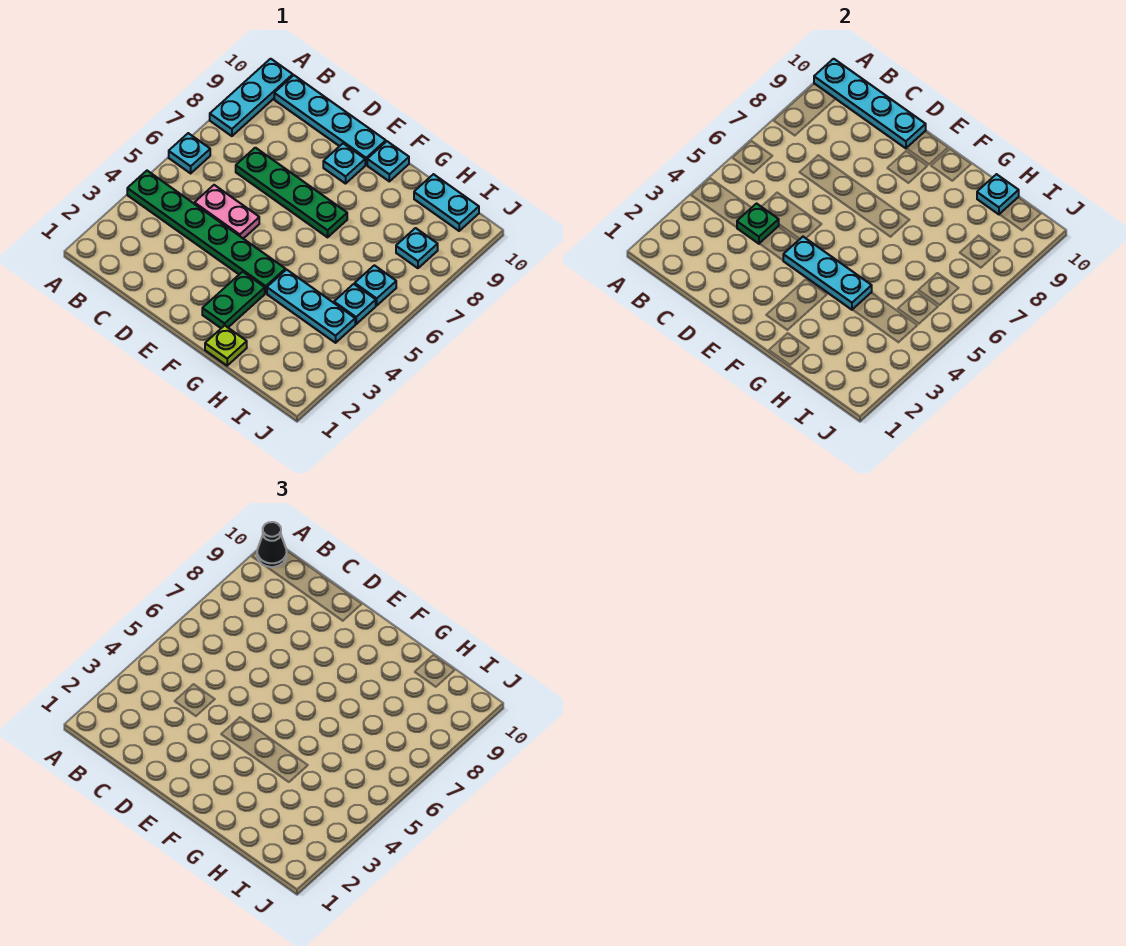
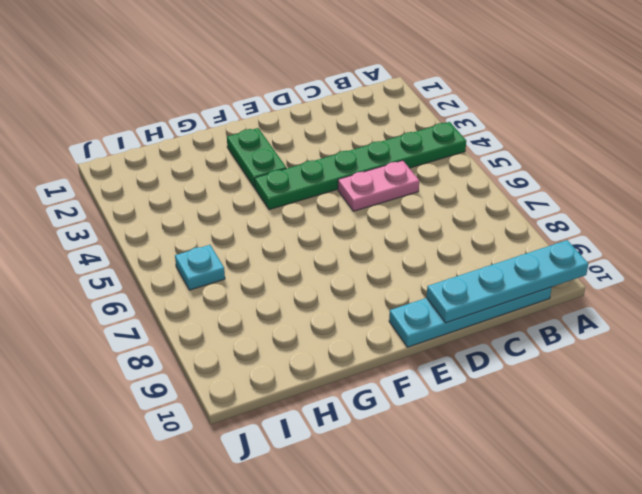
none -> cyan 1x1 plate [169,133,210,173]
none -> cyan 1x3 plate [210,59,293,136]
none -> green 1x4 plate [236,148,347,237]

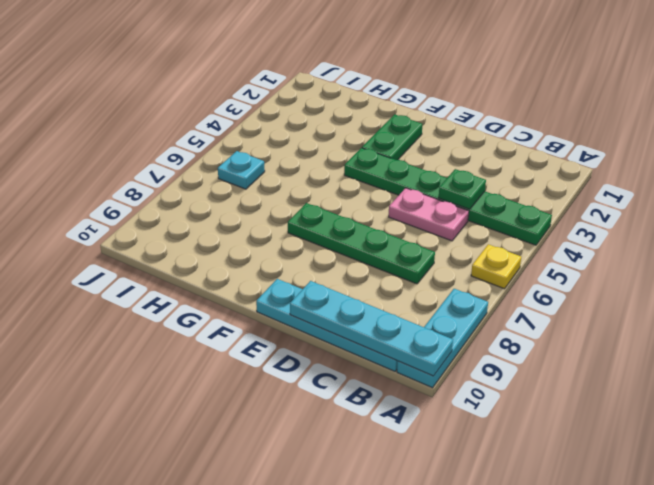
yellow 1x1 plate [471,244,521,289] -> cyan 1x1 plate [169,133,210,173]
none -> cyan 1x1 plate [323,143,365,184]
none -> cyan 1x1 plate [367,141,409,181]
none -> lime 1x1 plate [205,325,247,366]

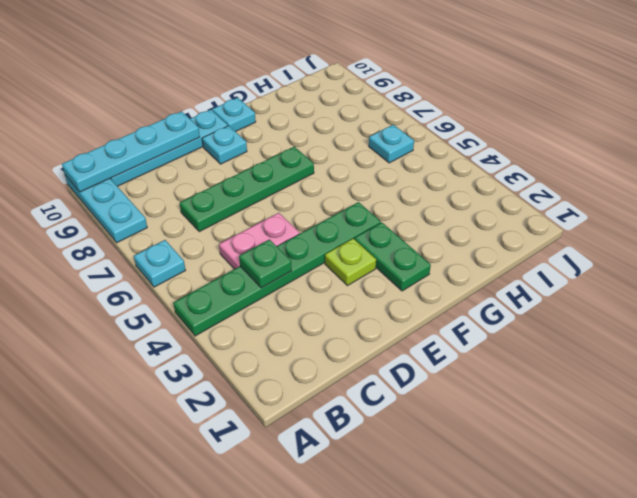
lime 1x1 plate [325,239,376,286] -> lime 1x1 plate moved to [205,325,247,366]
none -> cyan 1x3 plate [267,270,355,343]
none -> cyan 1x2 plate [414,174,479,231]
none -> cyan 1x1 plate [334,284,376,324]

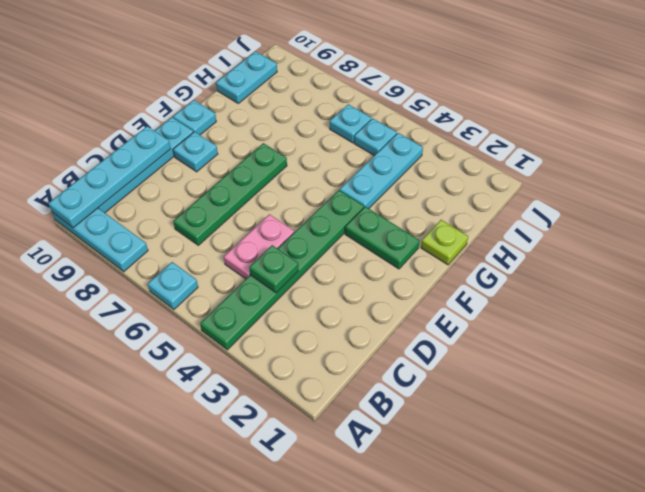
none -> cyan 1x1 plate [396,228,438,268]
none -> cyan 1x3 plate [783,237,872,310]
none -> cyan 1x1 plate [977,174,1019,214]

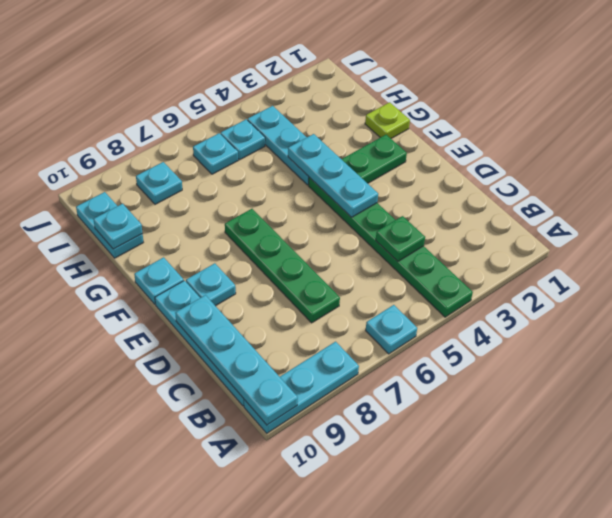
none -> pink 1x2 plate [194,185,259,239]
none -> black 1x1 cone [257,522,287,567]

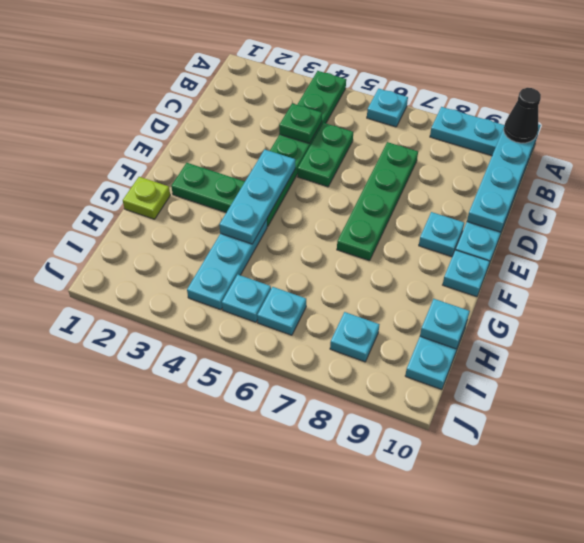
green 1x2 plate [298,123,353,187] -> pink 1x2 plate [194,185,259,239]

